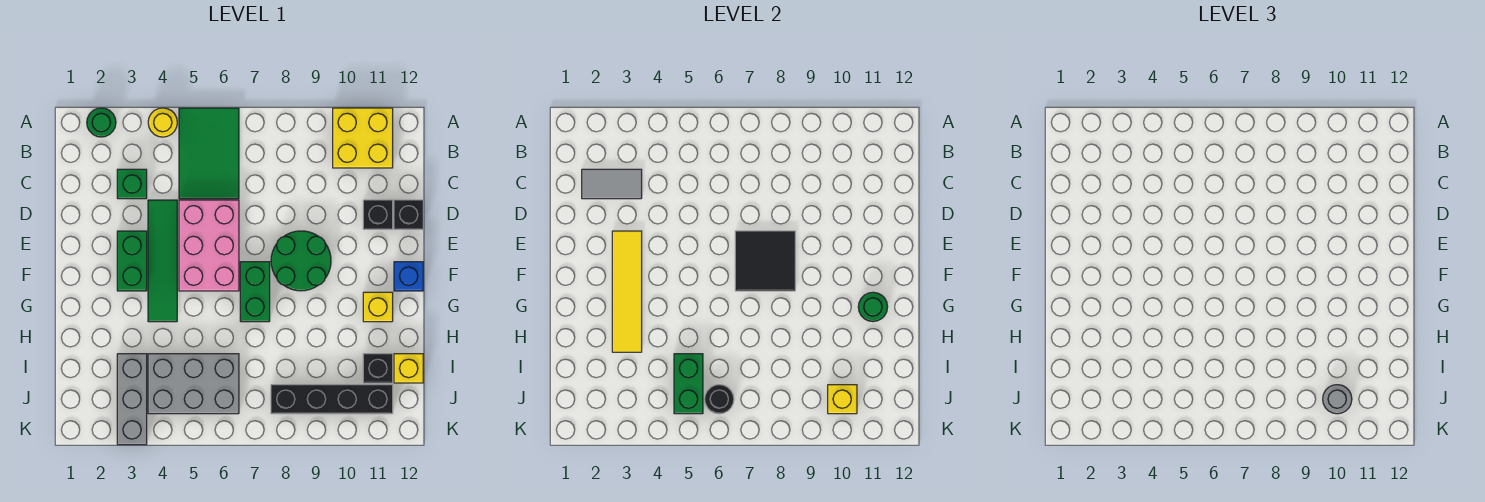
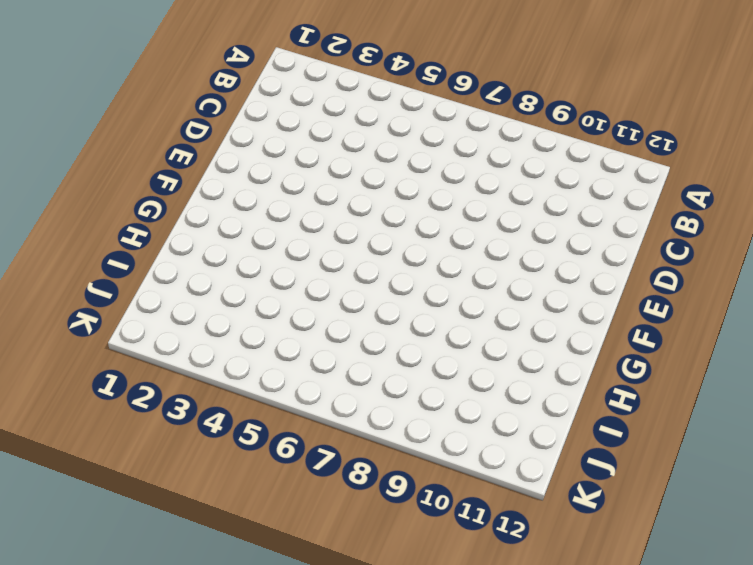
none -> green 1x1 round brick [87,108,116,137]
none -> yellow 1x1 round brick [148,108,177,137]
none -> green 2x3 tile [179,108,239,199]

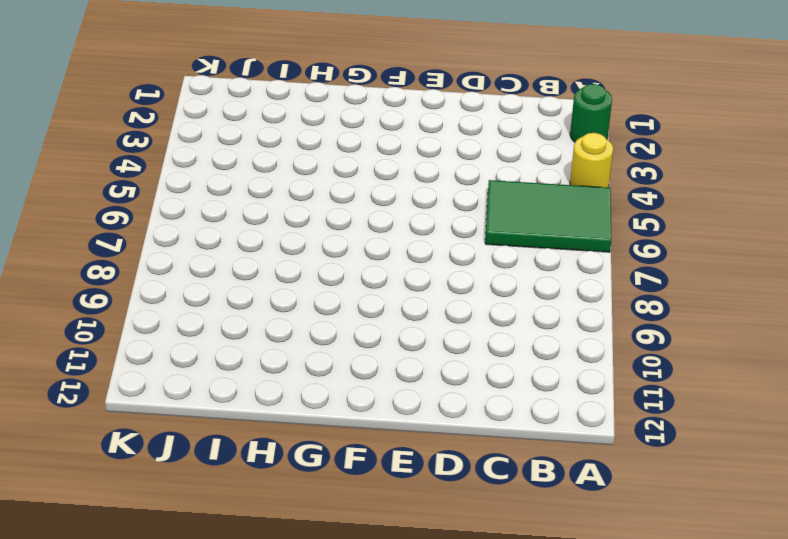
none -> yellow 2x2 brick [333,108,393,168]
none -> green 1x1 brick [117,169,147,199]
none -> green 1x4 tile [148,200,177,322]

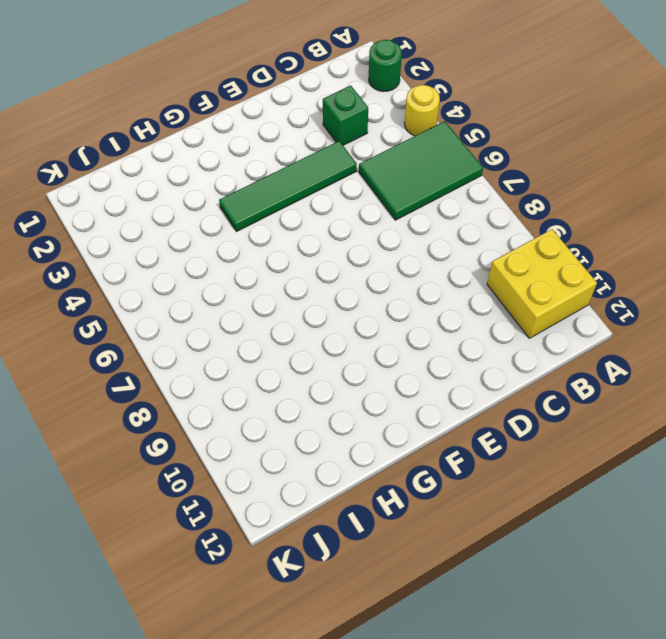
none -> pink 2x3 brick [179,200,239,291]
none -> black 1x1 brick [363,200,393,229]
none -> black 1x1 brick [394,200,423,229]

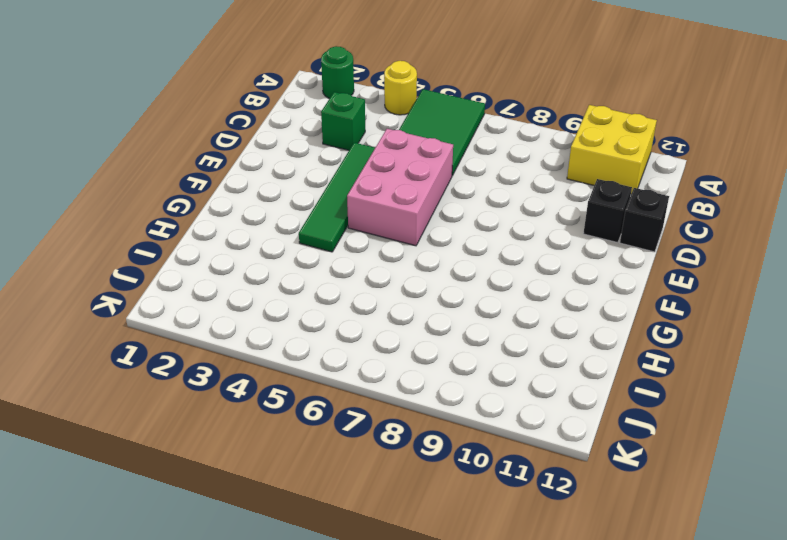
none -> green 1x2 brick [117,231,147,291]
none -> green 2x2 round brick [271,231,331,291]
none -> green 1x2 brick [240,262,270,322]

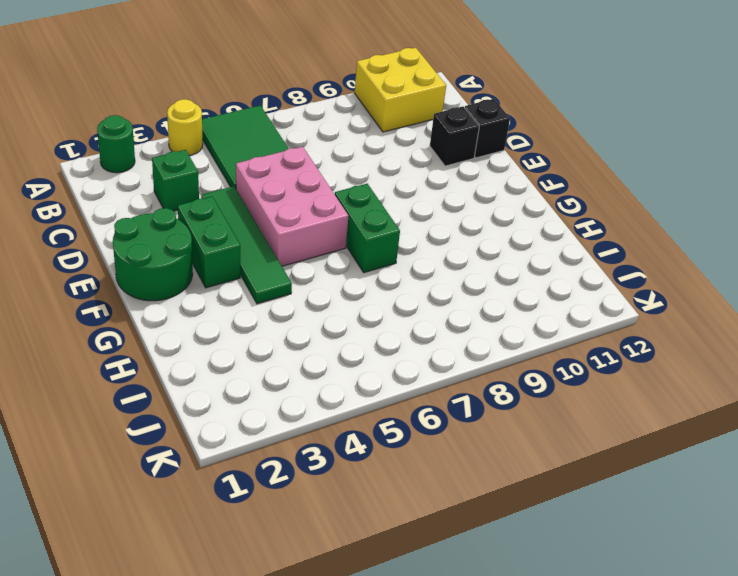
green 2x2 round brick [113,208,193,301] -> green 2x2 round brick moved to [271,231,331,291]
none -> blue 1x1 brick [394,262,423,291]
none -> yellow 1x1 brick [363,292,393,322]
none -> grey 1x3 brick [117,354,147,445]

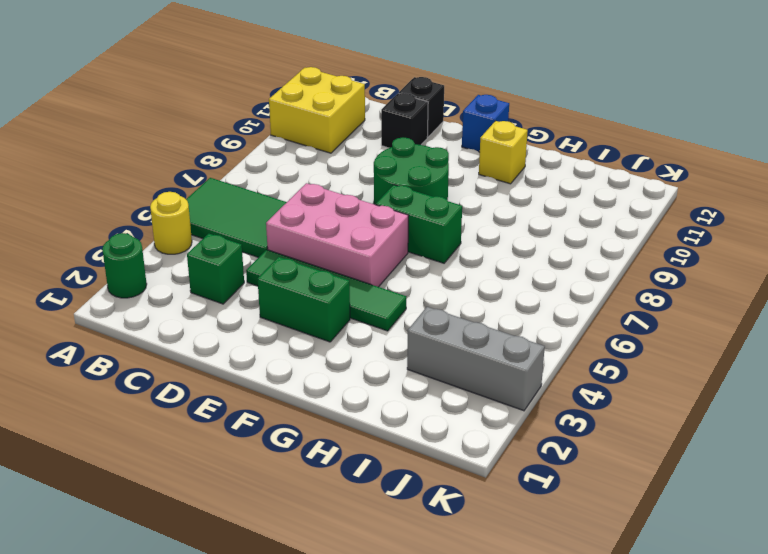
none -> grey 2x3 brick [148,354,239,414]
none -> black 1x1 brick [363,354,393,383]
none -> yellow 1x1 brick [394,354,423,383]

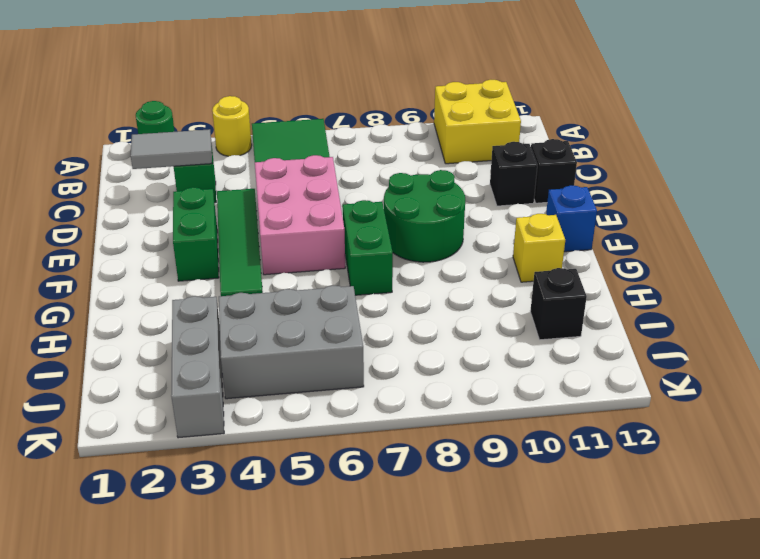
none -> yellow 1x1 brick [394,354,423,383]
none -> black 1x4 brick [271,385,393,414]
none -> yellow 1x4 tile [612,231,642,352]

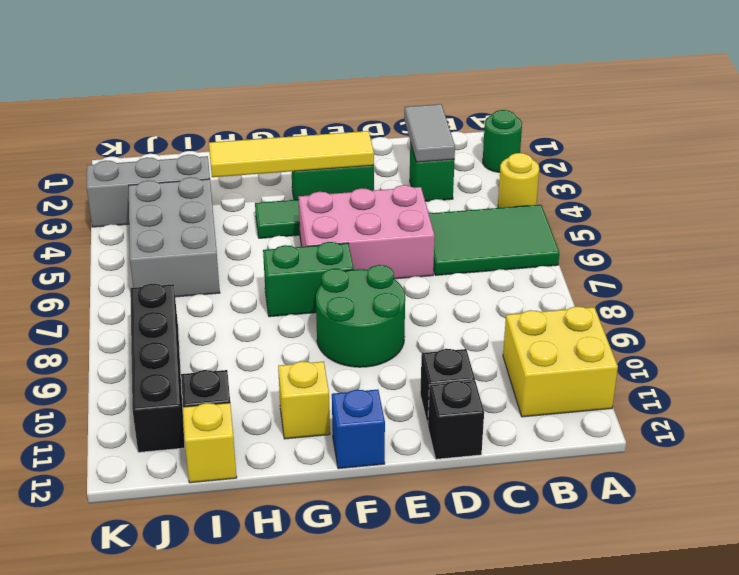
none -> black 2x2 tile [735,231,795,291]
none -> green 1x1 round brick [858,292,888,322]
none -> green 1x2 brick [674,354,703,414]

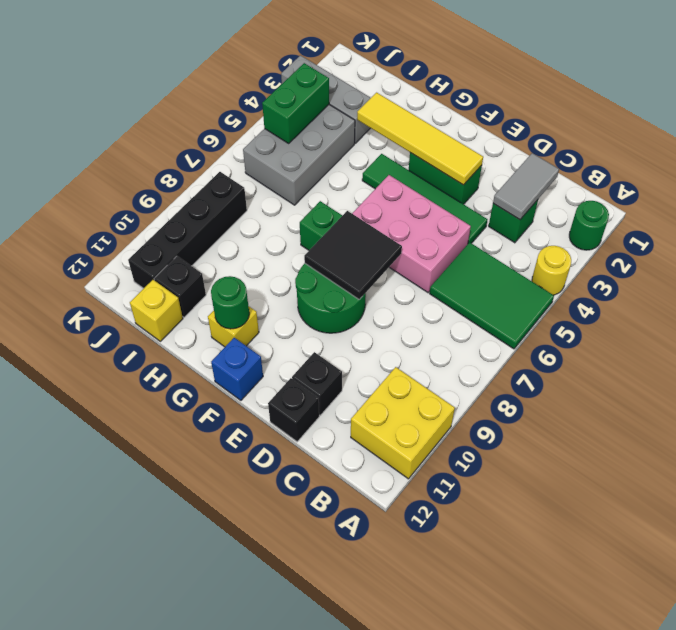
green 1x2 brick [262,63,329,143] -> green 1x2 brick turned to [674,354,703,414]
none -> black 1x1 round brick [705,385,734,414]
none -> yellow 1x1 brick [828,385,857,414]
none -> grey 1x1 round brick [1323,385,1352,414]

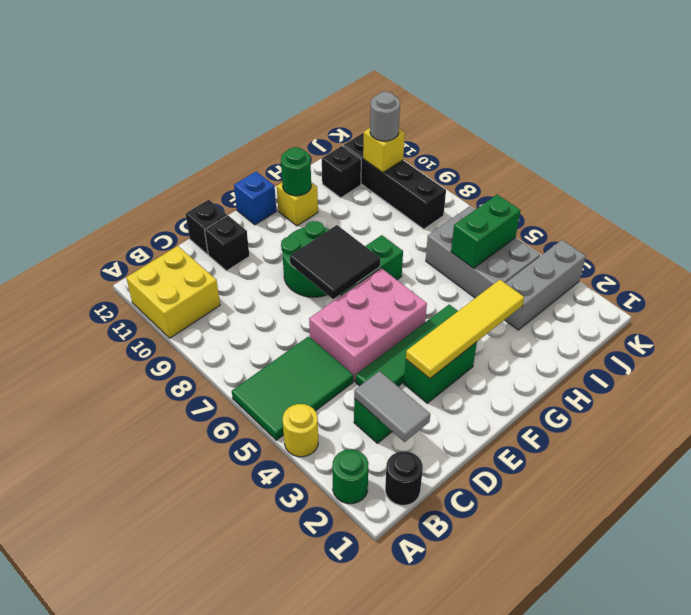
black 1x1 round brick [385,451,423,505] -> black 1x1 round brick moved to [705,385,734,414]
none -> yellow 1x1 brick [394,354,423,383]

